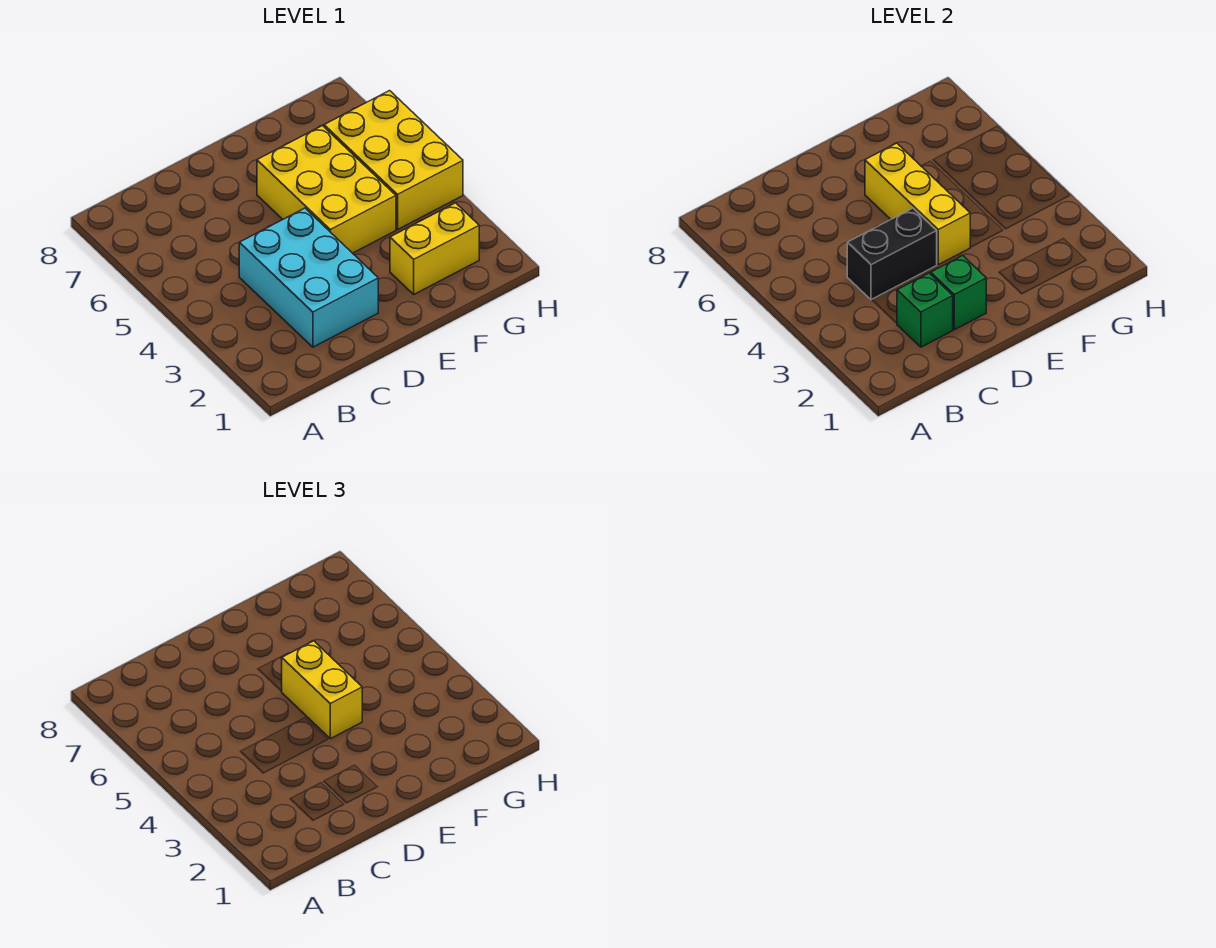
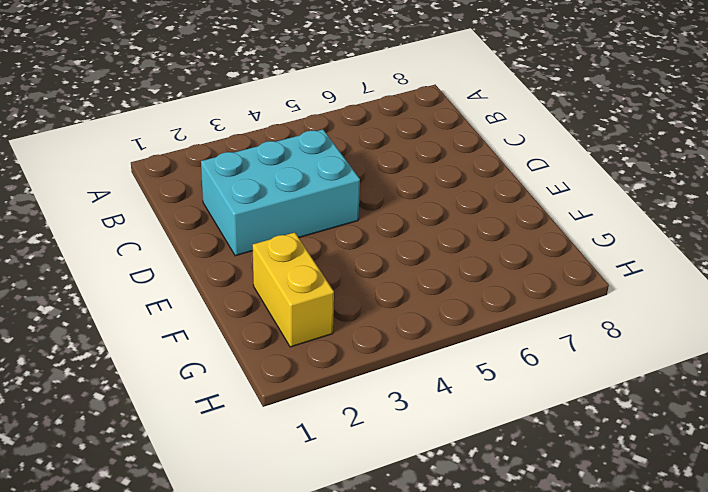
none -> yellow 2x3 brick [257,126,396,253]
none -> yellow 2x3 brick [324,91,463,230]

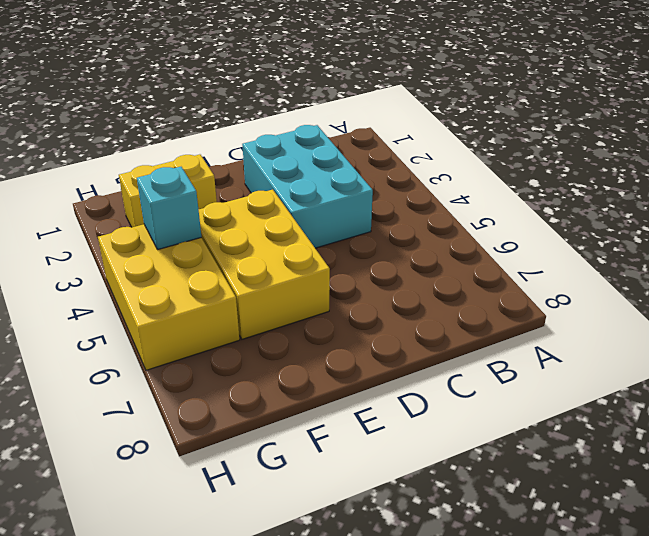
cyan 1x1 brick [137,167,201,250] -> none
none -> green 1x1 brick [897,273,953,347]
none -> black 1x2 brick [847,208,937,300]

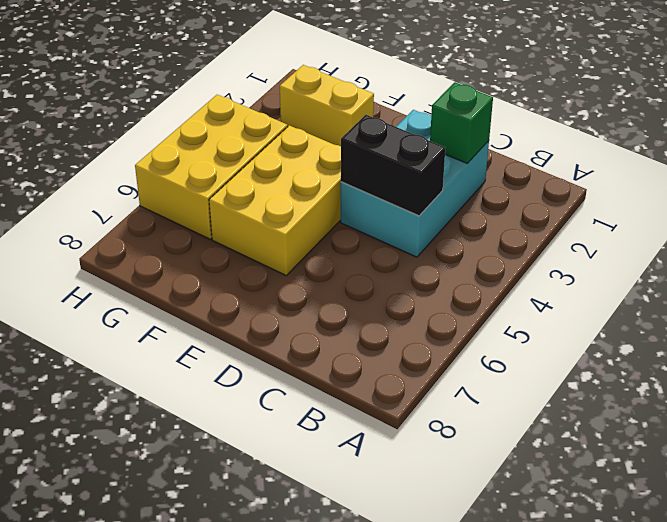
none -> green 1x1 brick [931,255,986,330]
none -> yellow 1x3 brick [865,143,970,265]

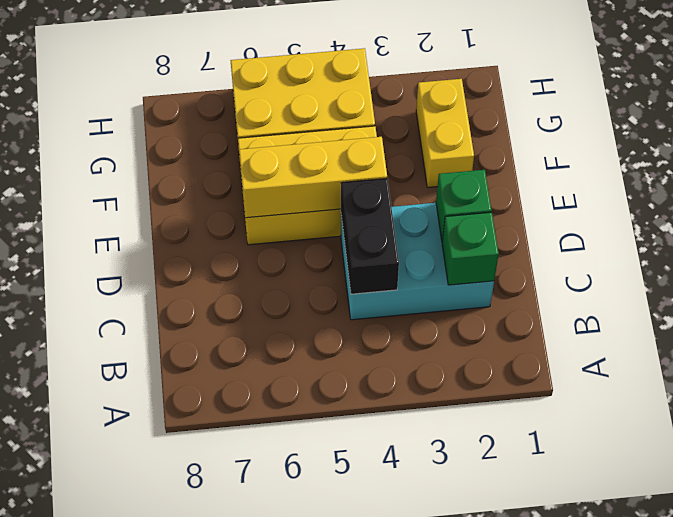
none -> yellow 1x2 brick [281,641,362,739]

